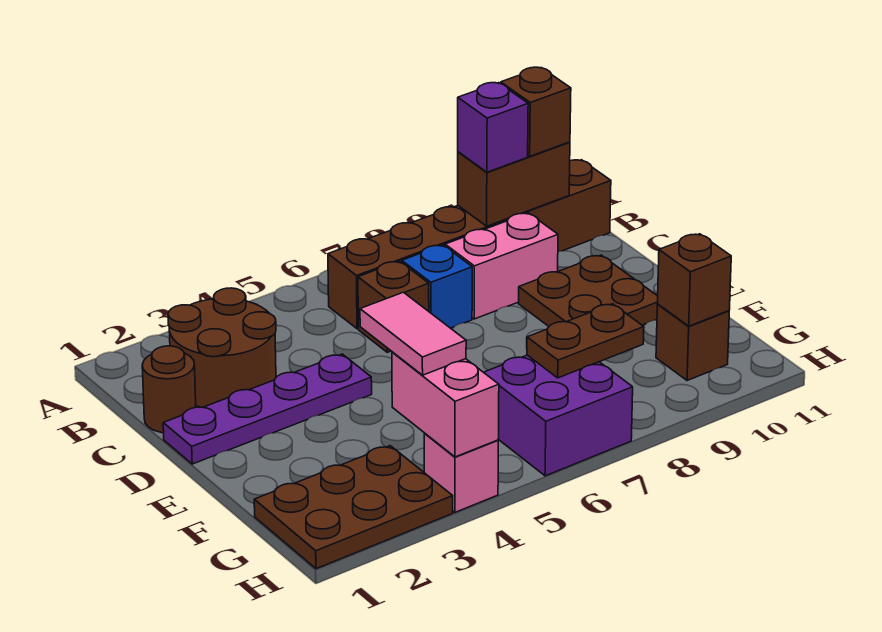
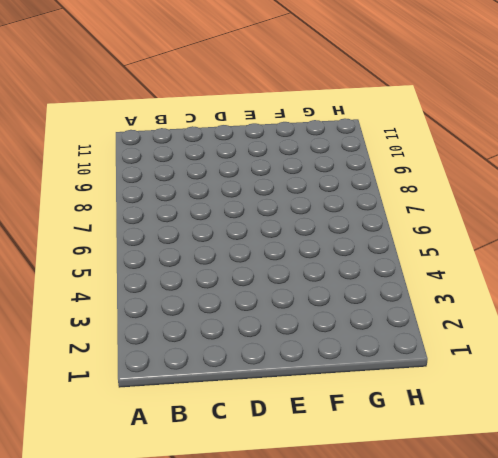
none -> brown 2x2 round brick [168,288,276,407]
none -> brown 1x6 brick [328,160,611,329]
none -> brown 1x1 round brick [142,346,196,433]

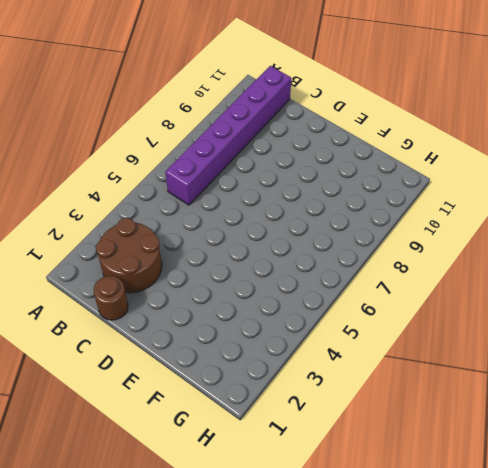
purple 1x6 brick [165,66,291,205] -> brown 1x6 brick [328,160,611,329]
none -> brown 1x1 brick [358,261,429,352]
none -> blue 1x1 brick [402,245,472,328]
none -> pink 1x2 brick [445,213,558,319]

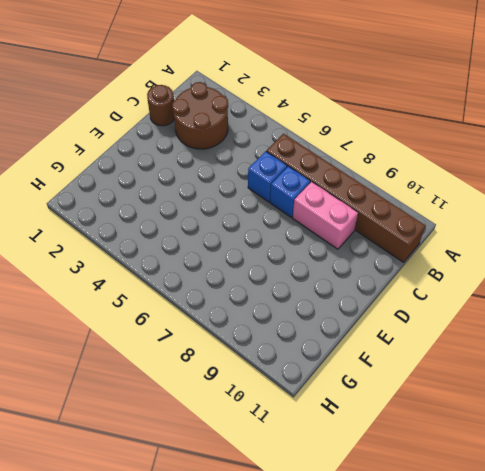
blue 1x1 brick [248,151,287,202] -> brown 1x1 brick [358,261,429,352]
none -> purple 1x4 plate [163,354,372,464]
none -> brown 2x2 plate [518,255,658,326]
none -> brown 2x3 plate [254,446,453,569]

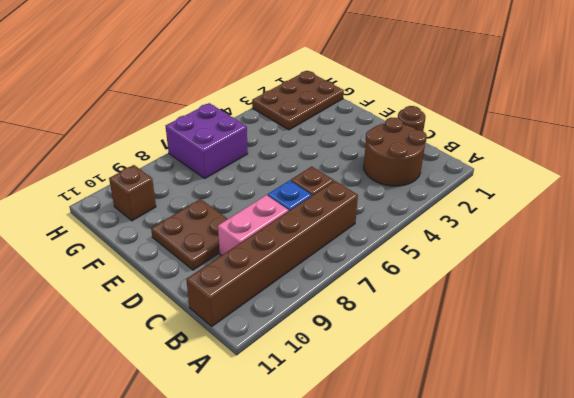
none -> purple 1x4 plate [163,354,372,464]
none -> pink 1x1 brick [424,433,498,512]
none -> brown 1x2 brick [458,142,570,226]

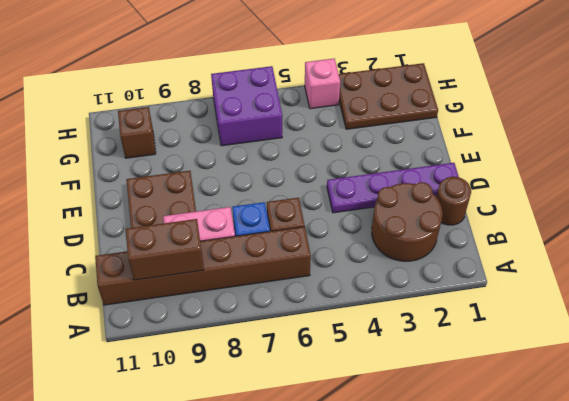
none -> pink 1x2 brick [392,352,499,457]
none -> brown 1x2 plate [527,304,644,378]
none -> brown 1x1 brick [657,234,731,326]

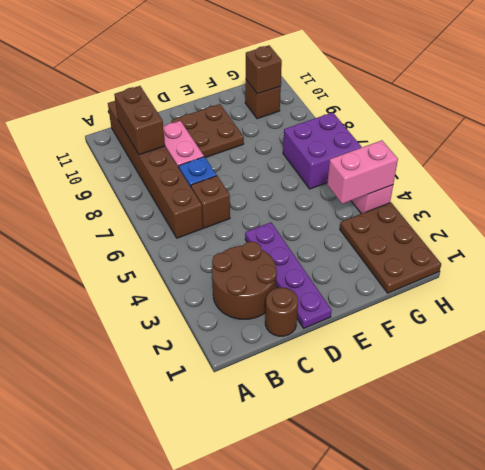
none -> brown 1x2 plate [527,304,644,378]
none -> purple 1x1 brick [458,83,528,172]
none -> brown 1x1 brick [501,67,571,156]

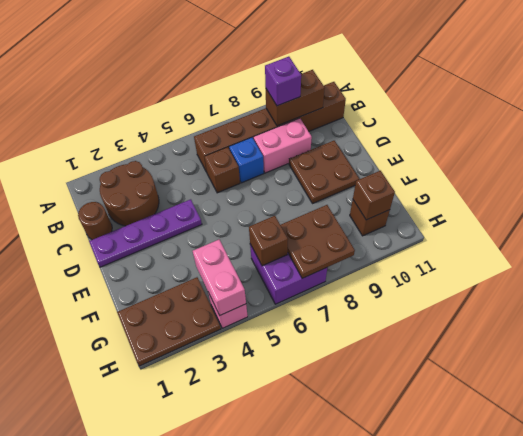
brown 1x1 brick [249,216,288,266] -> brown 1x1 brick moved to [501,67,571,156]
brown 2x2 plate [281,205,355,278] -> brown 1x2 plate [527,304,644,378]
none -> pink 1x2 tile [360,292,466,375]

